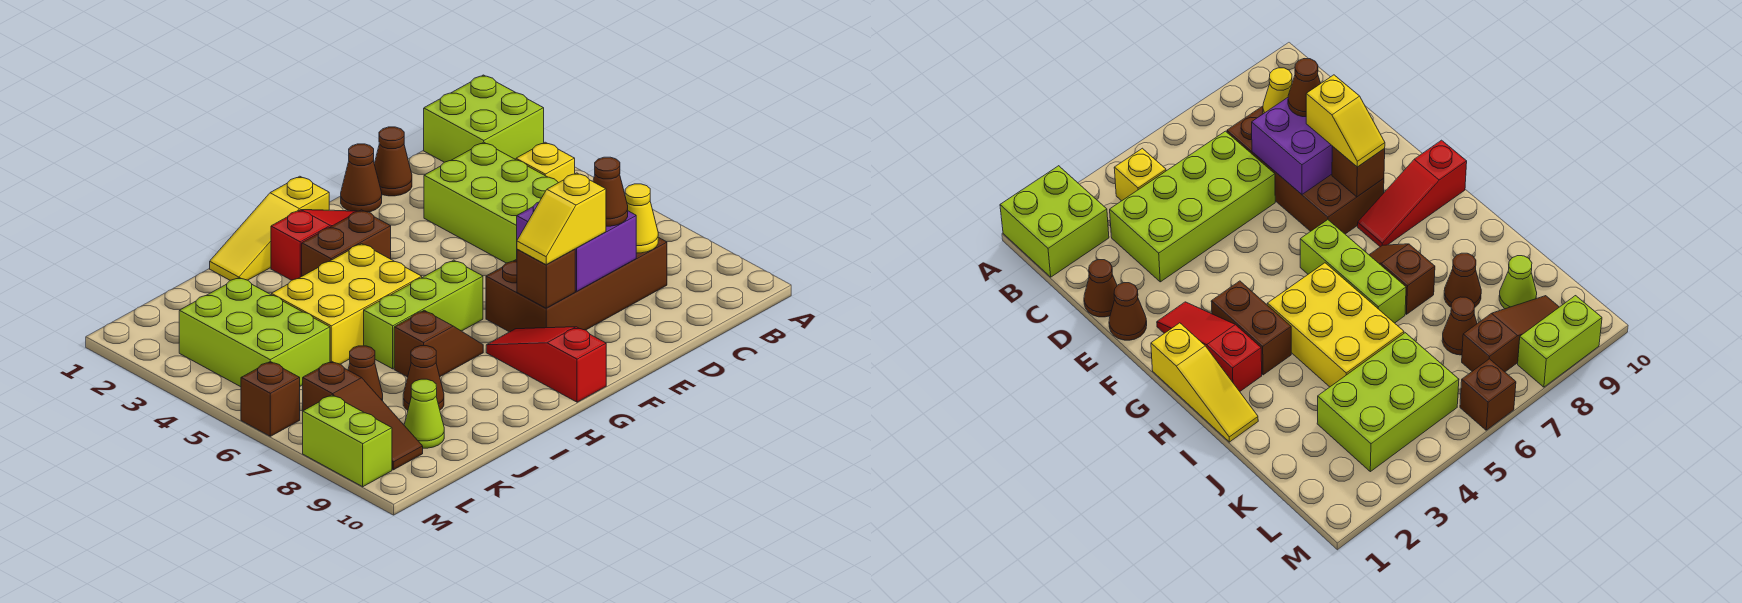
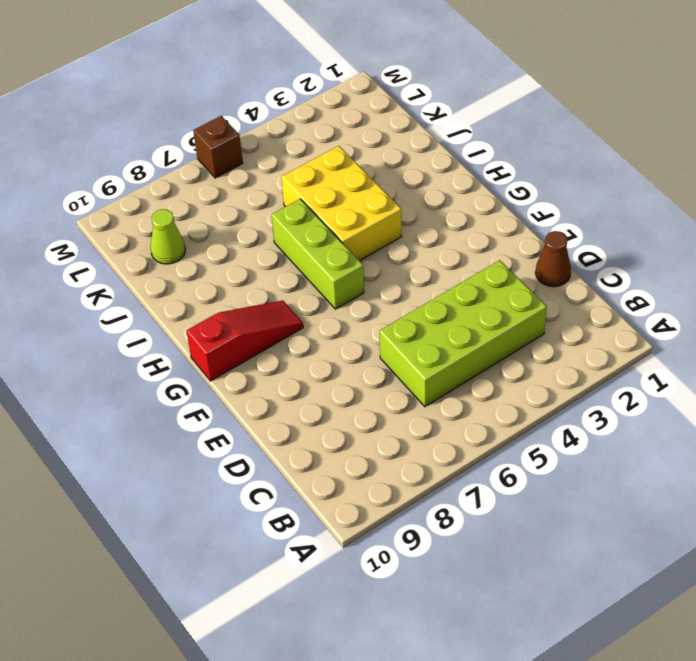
none -> lime 2x2 brick [424,75,544,162]
none -> yellow 1x1 brick [516,142,575,183]
none -> brown 2x4 brick [486,237,667,332]

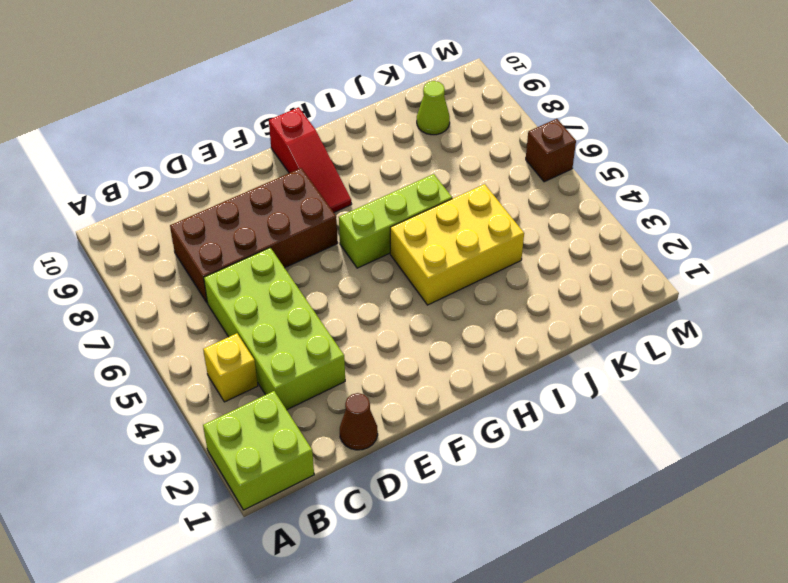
none -> brown 1x1 cone [341,144,382,212]
none -> red 1x3 slope [271,210,357,280]
none -> yellow 1x3 slope [210,176,329,280]

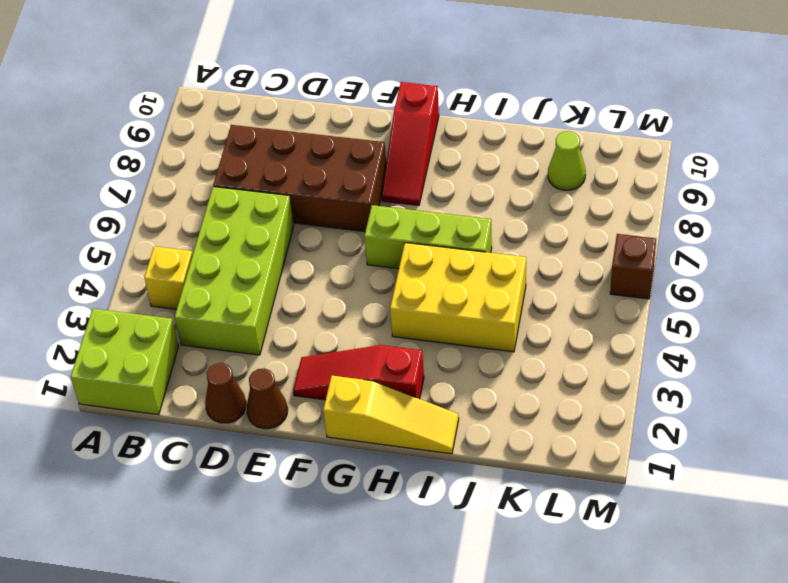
none -> brown 1x2 brick [302,210,391,276]
none -> brown 1x2 slope [394,310,483,377]
none -> brown 1x1 cone [403,346,444,410]

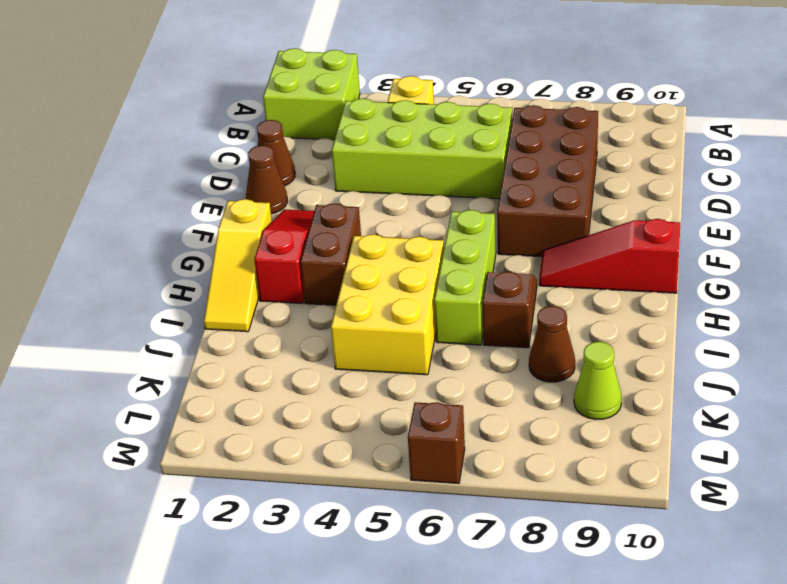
none -> lime 2x3 brick [179,278,330,387]
none -> brown 1x1 cone [348,346,383,401]
none -> brown 1x3 slope [303,361,423,470]

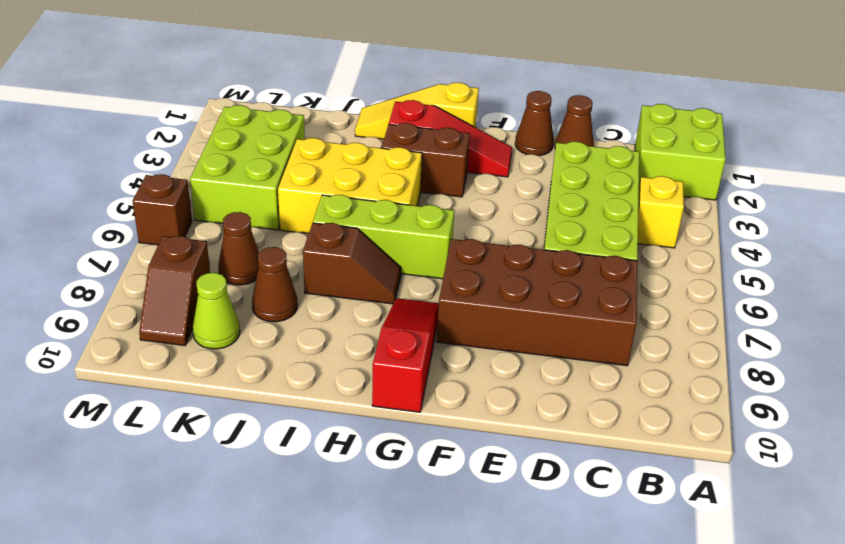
brown 1x2 slope [139,236,210,346] -> brown 1x3 slope [303,361,423,470]
none -> lime 1x2 brick [303,395,392,487]
none -> yellow 1x1 cone [625,184,658,253]
none -> purple 2x2 brick [517,202,636,291]

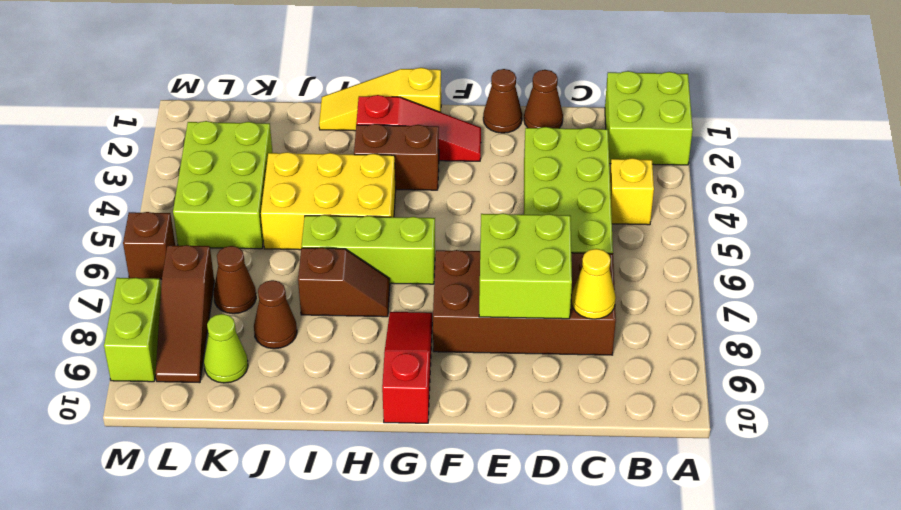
lime 2x2 brick [479,213,572,319] -> purple 2x2 brick [517,202,636,291]
none -> brown 1x1 brick [517,249,575,308]
none -> brown 1x1 cone [593,157,628,226]
none -> yellow 1x2 slope [517,173,606,264]

